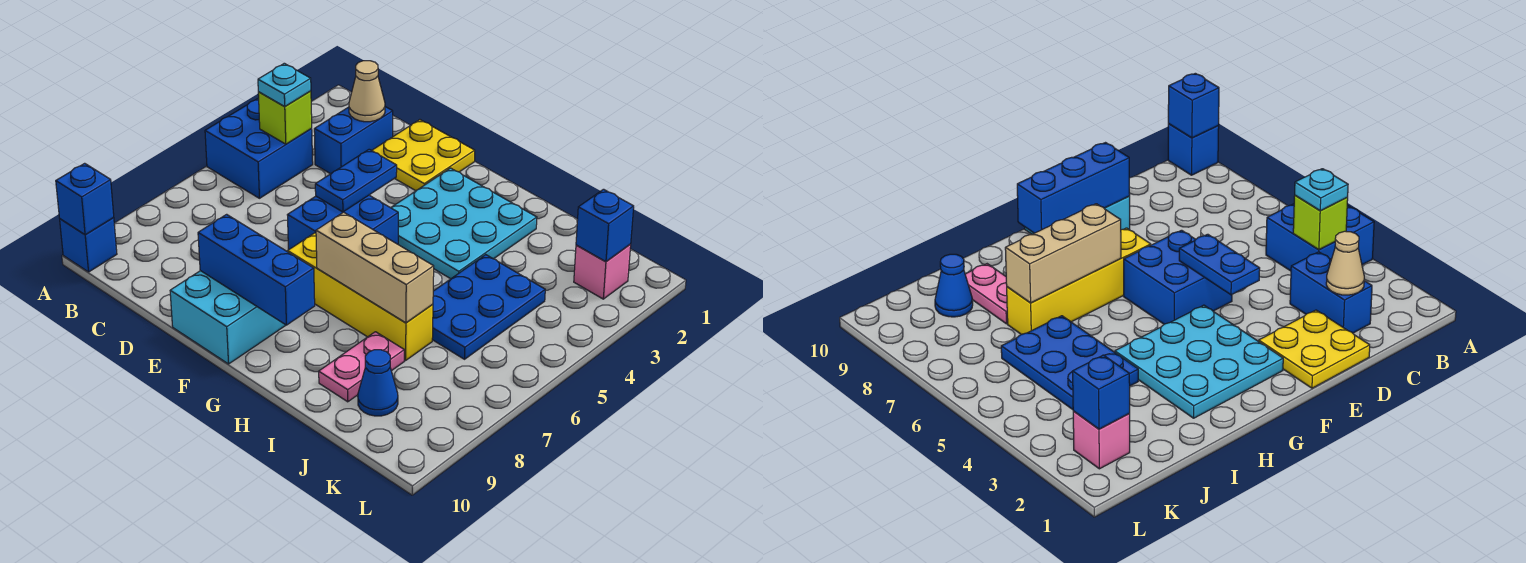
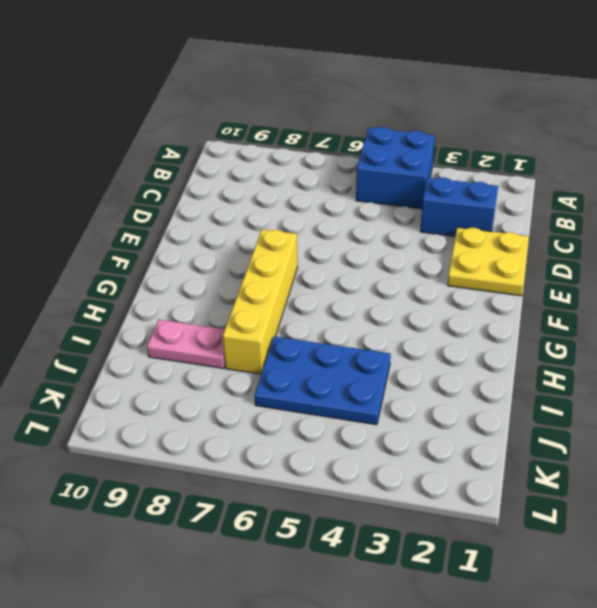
none -> blue 1x1 brick [60,217,117,272]
none -> blue 2x2 brick [288,195,398,250]
none -> cyan 2x2 brick [170,271,286,364]

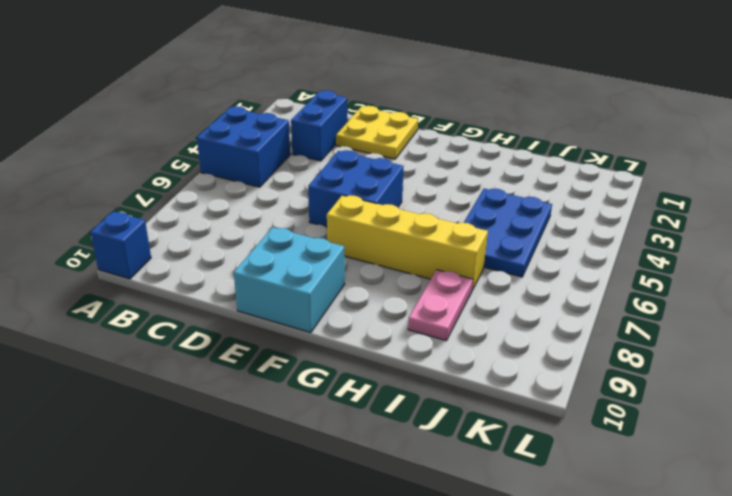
none -> cyan 3x3 plate [391,168,537,279]
none -> blue 1x1 cone [358,350,398,416]
none -> pink 1x1 brick [574,244,631,299]

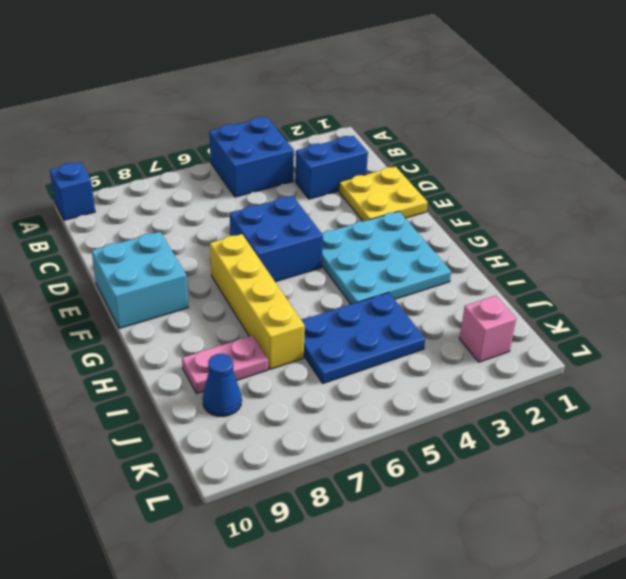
none -> blue 1x1 brick [56,163,114,235]
none -> lime 1x1 brick [258,91,312,144]
none -> tan 1x1 cone [349,61,385,122]

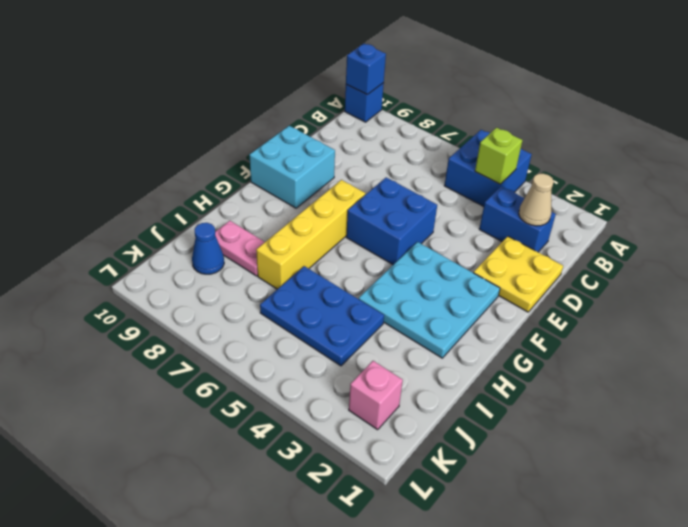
none -> blue 1x2 plate [315,149,397,212]
none -> blue 1x3 brick [198,214,315,325]
none -> tan 1x3 brick [316,212,434,323]

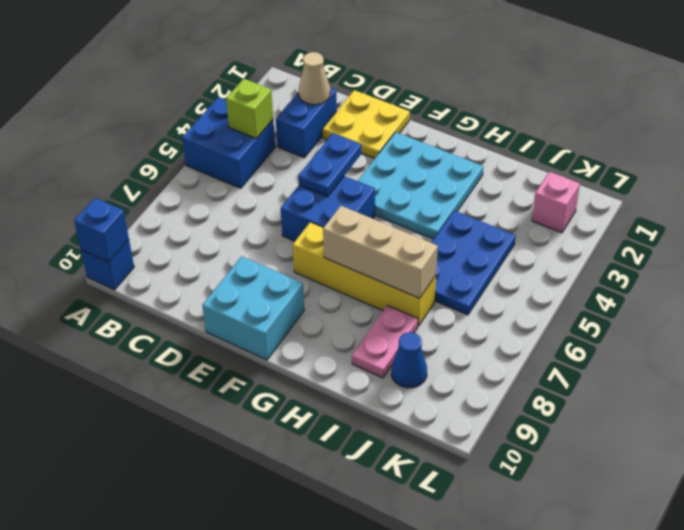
none -> blue 1x3 brick [198,214,315,325]
none -> blue 1x1 brick [576,189,634,262]
none -> cyan 1x1 plate [258,63,311,107]

